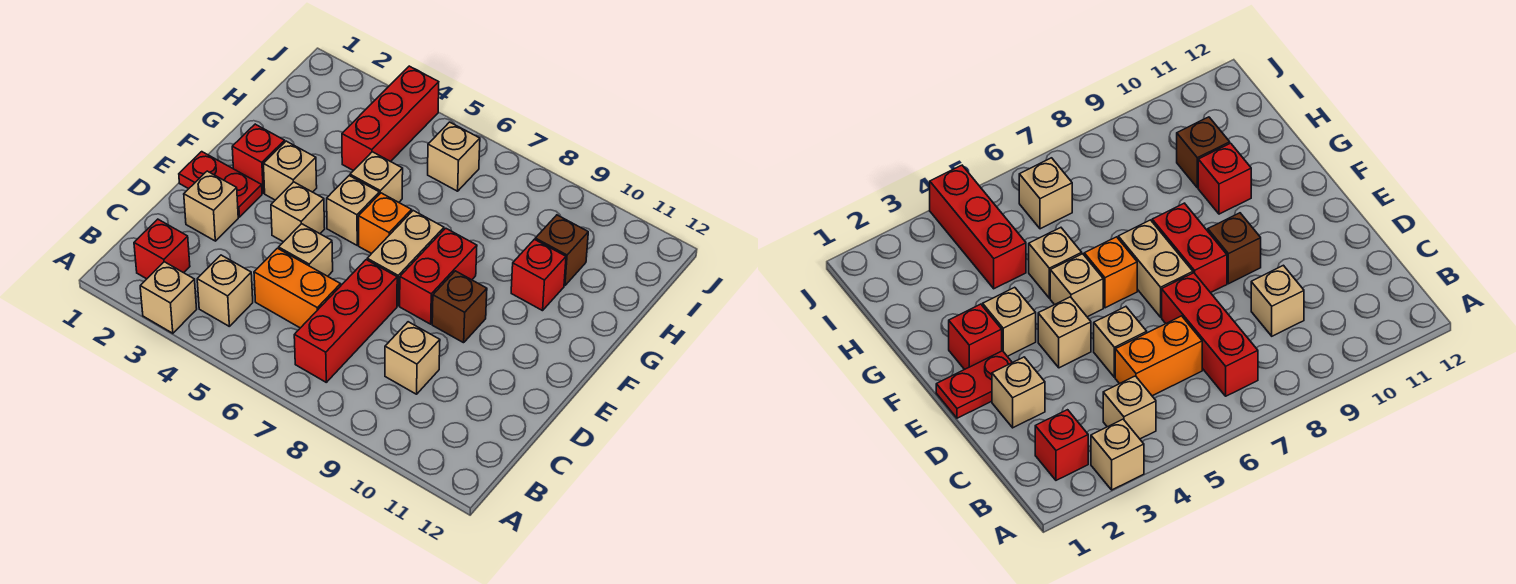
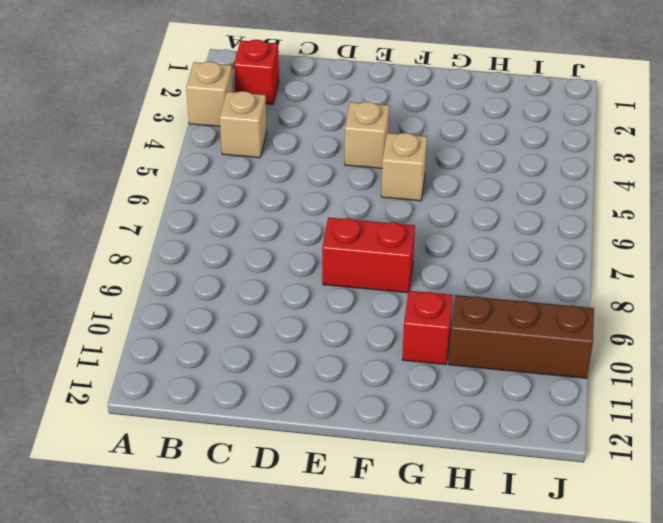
brown 1x3 brick [449,295,594,378] -> brown 1x1 brick [535,215,588,286]
none -> red 1x3 brick [294,260,397,382]
none -> orange 1x2 brick [254,248,341,328]
none -> tan 1x1 brick [385,322,440,394]

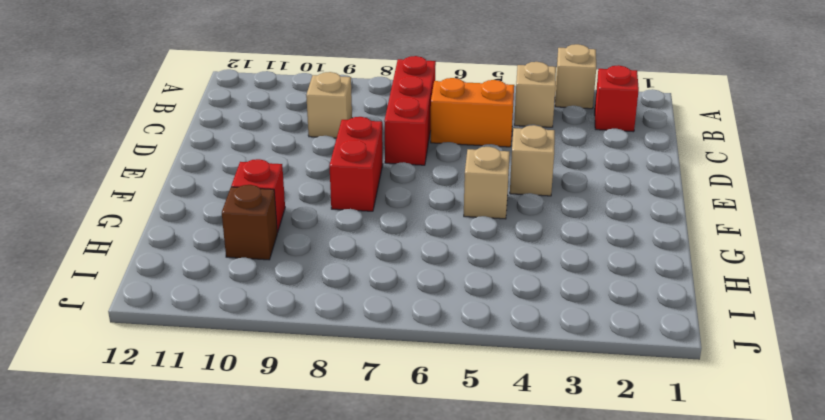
none -> tan 1x1 brick [184,171,238,241]
none -> tan 1x1 brick [279,224,333,276]
none -> red 1x2 plate [179,152,262,217]

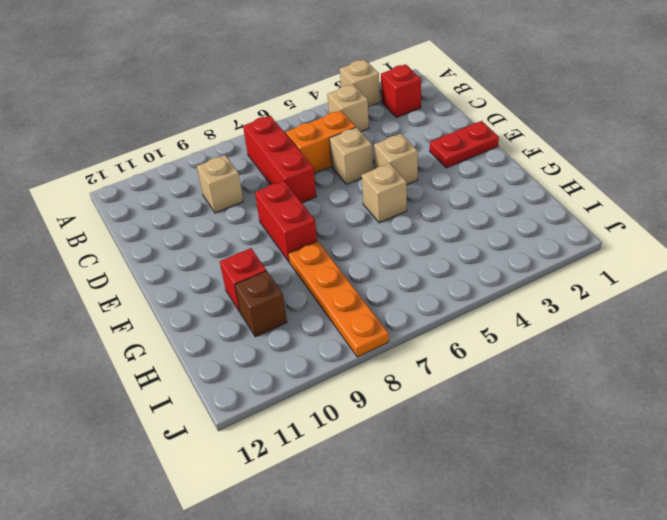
orange 1x4 plate [288,241,389,357] -> none
none -> tan 1x1 brick [184,171,238,241]
none -> tan 1x2 brick [367,211,444,306]
none -> brown 1x1 brick [432,271,487,343]

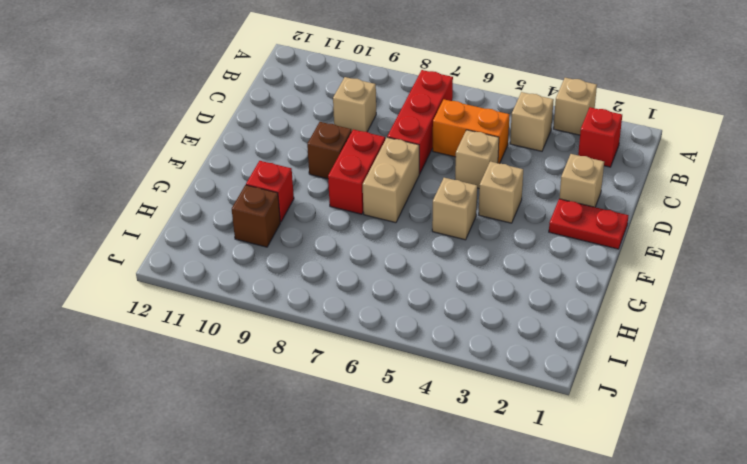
none -> red 1x1 brick [232,124,285,193]
none -> tan 1x1 brick [263,141,317,200]
none -> orange 1x1 brick [359,193,412,254]

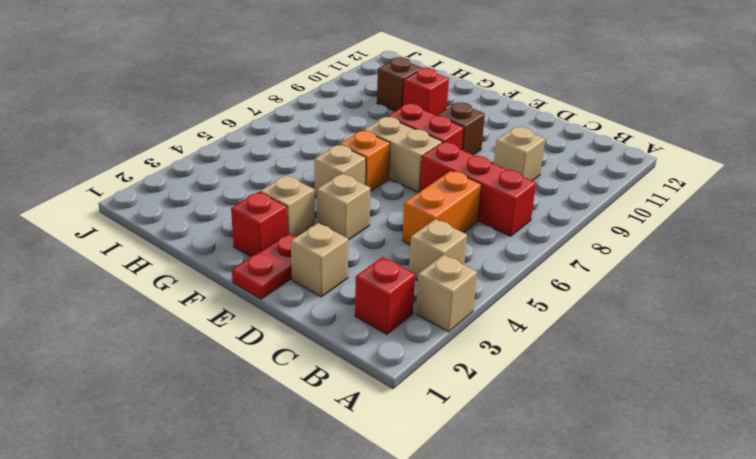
none -> tan 1x1 brick [279,224,333,276]
none -> tan 1x1 brick [350,152,403,202]
none -> red 1x3 brick [342,66,439,171]

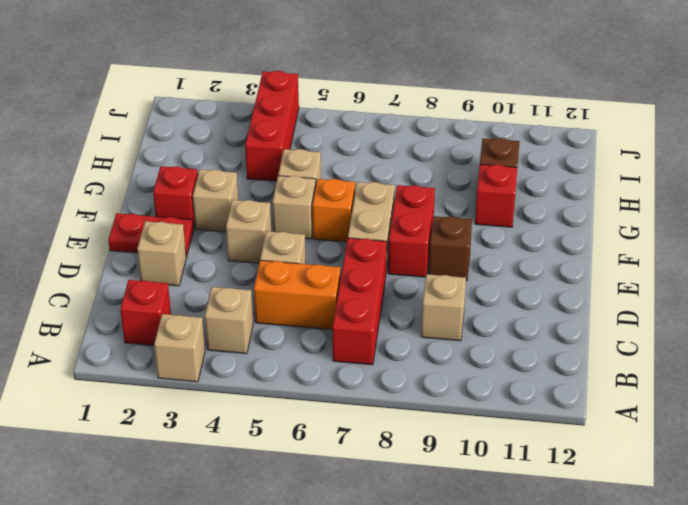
none -> tan 1x1 brick [428,122,480,191]

